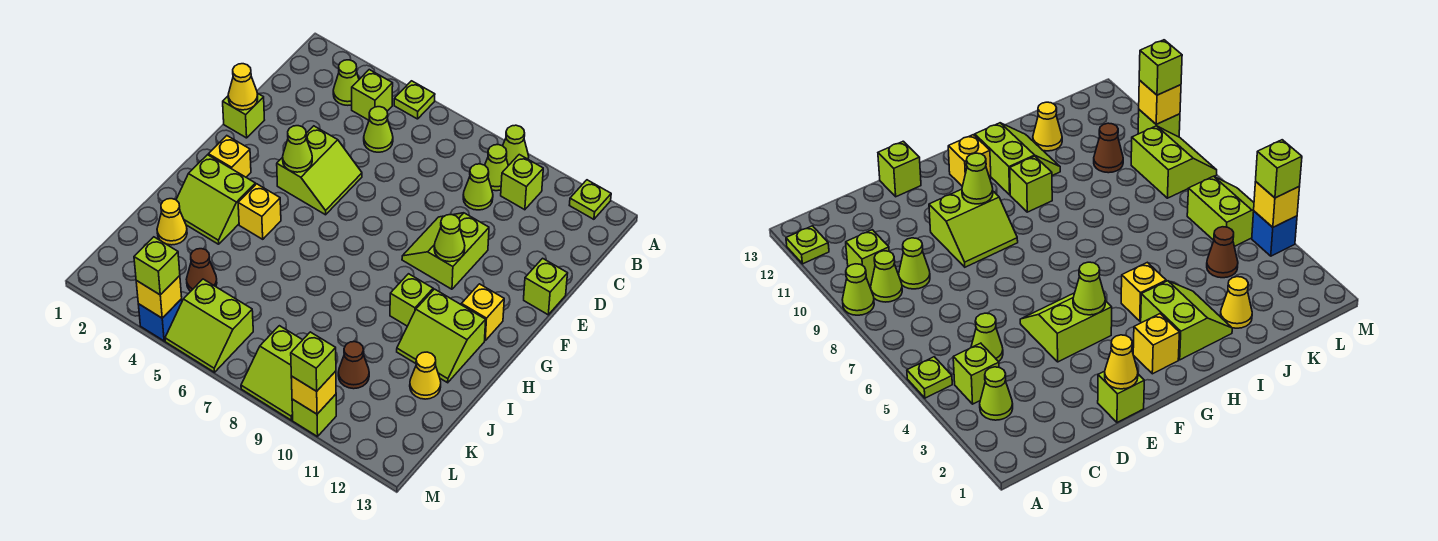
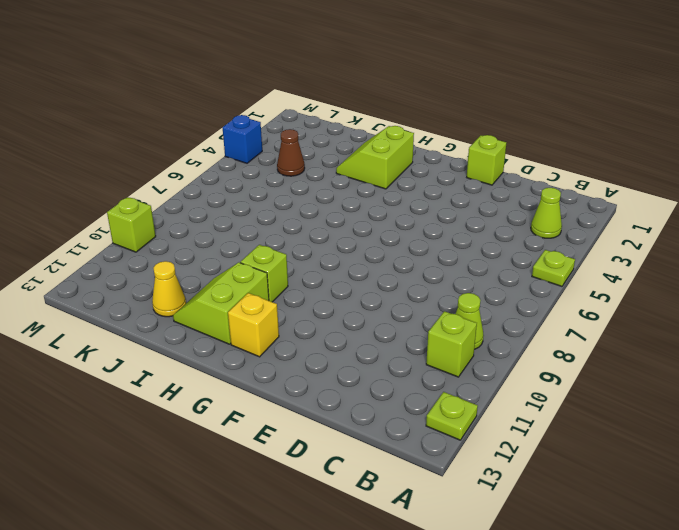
none -> lime 1x1 cone [503,125,529,166]
none -> lime 1x1 brick [352,70,393,120]
none -> lime 1x1 cone [364,107,393,152]
none -> lime 1x1 cone [463,164,493,210]

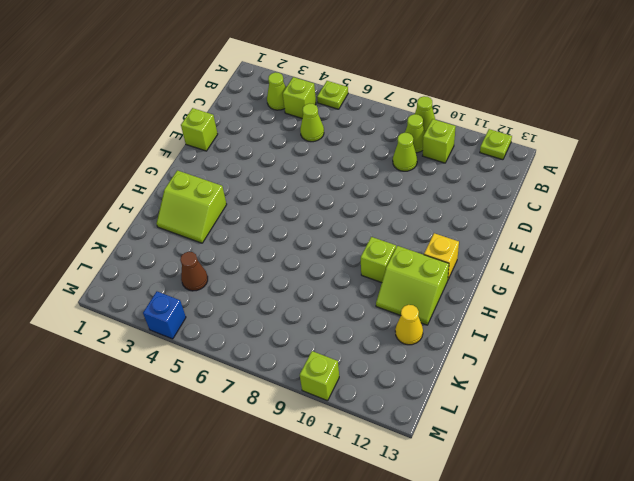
none -> lime 2x2 slope [277,126,362,215]
none -> lime 2x2 slope [402,213,489,289]
none -> lime 1x1 brick [524,258,568,315]
none -> yellow 1x1 brick [208,136,251,177]

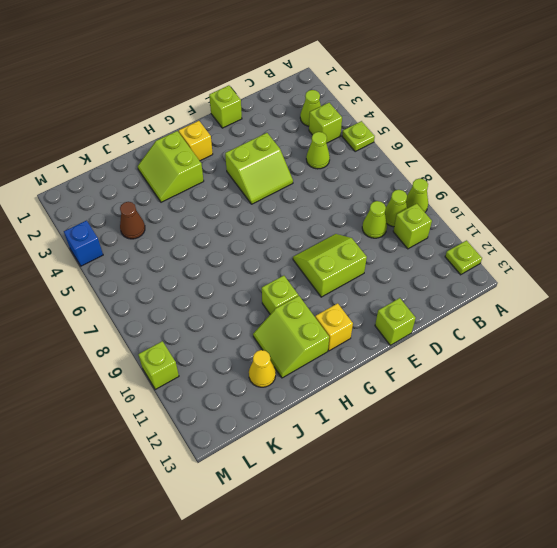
none -> yellow 1x1 brick [238,184,281,239]
none -> yellow 1x1 cone [157,199,187,245]
none -> brown 1x1 cone [338,342,369,389]
none -> lime 2x2 slope [165,279,253,372]

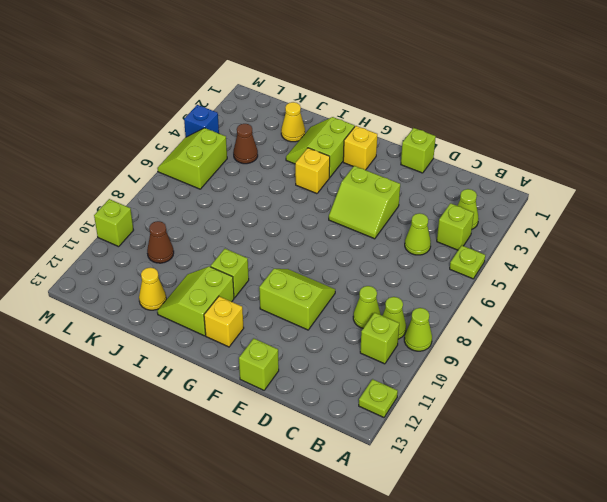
none -> lime 2x2 slope [241,326,302,420]
none -> yellow 1x1 cone [228,64,258,110]
none -> lime 1x1 cone [283,126,312,172]
none -> lime 1x1 cone [434,215,465,262]

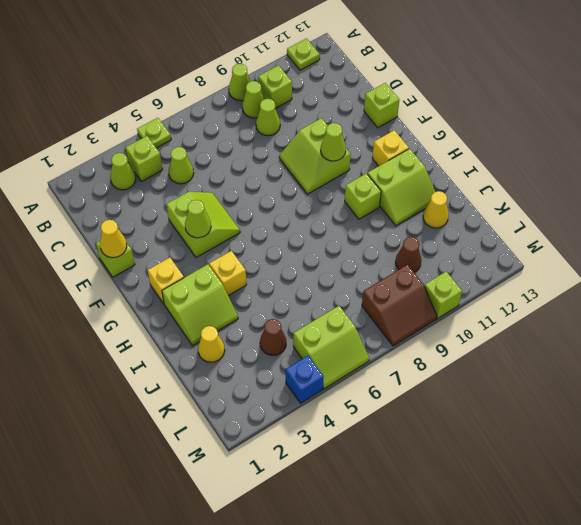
brown 2x2 slope [362,265,437,346] -> lime 2x2 slope [241,326,302,420]
none -> yellow 1x1 brick [136,276,182,318]
none -> yellow 1x1 brick [291,371,336,414]
none -> lime 1x1 brick [134,237,180,295]
none -> lime 1x1 brick [291,332,336,391]

